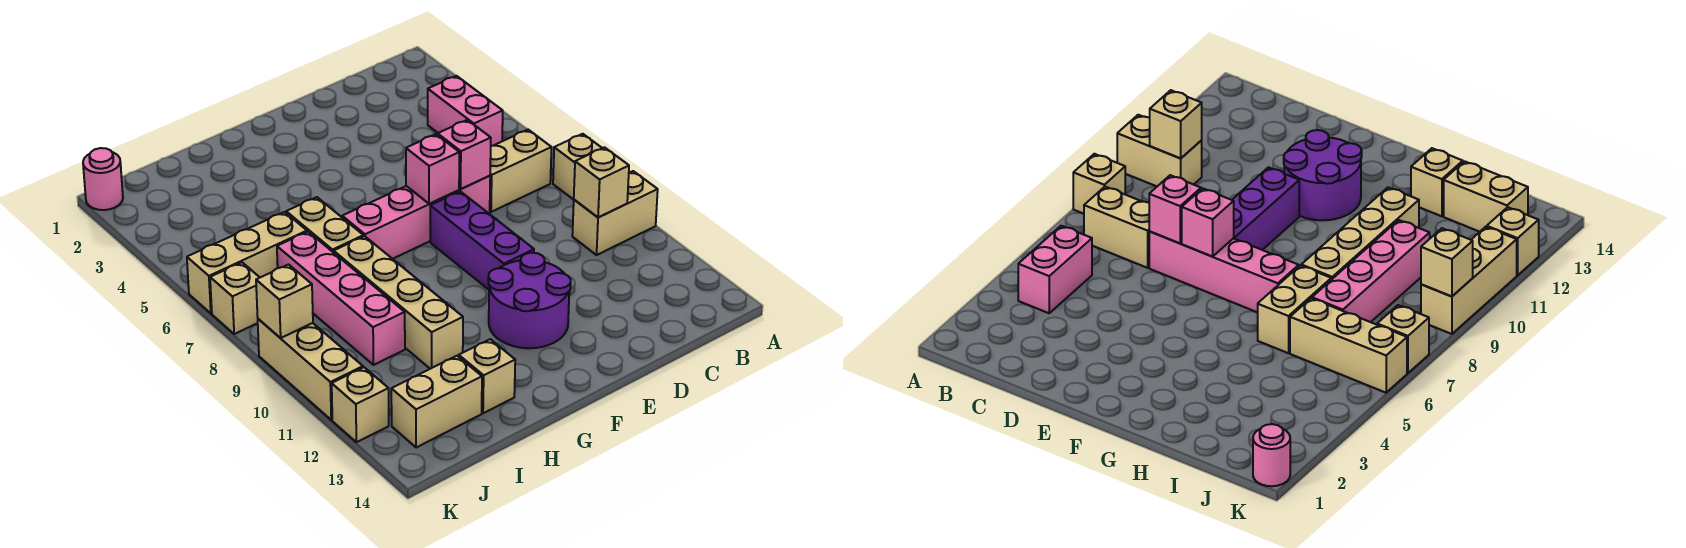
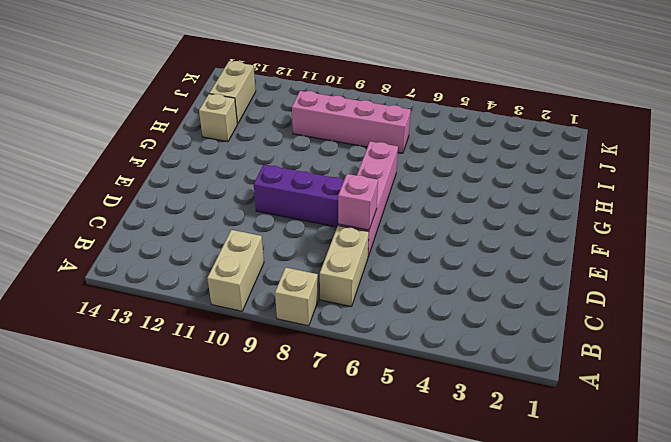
none -> pink 1x2 brick [428,76,503,146]
none -> purple 2x2 round brick [488,253,571,348]
none -> tan 1x2 brick [286,197,364,253]

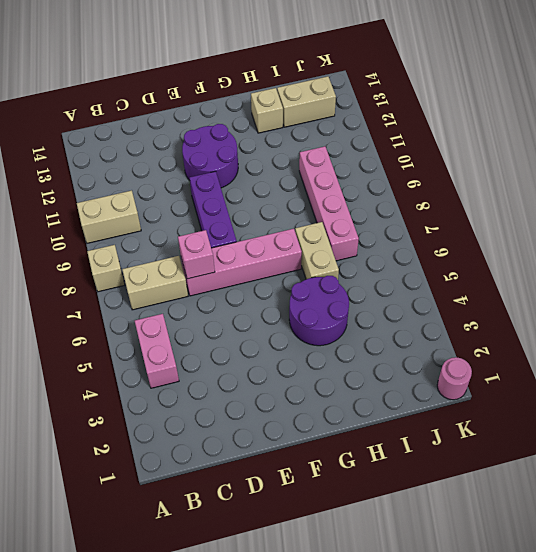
purple 2x2 round brick [289,276,349,346] -> none
none -> tan 1x4 brick [334,236,463,369]
none -> tan 1x3 brick [187,212,307,313]
none -> tan 1x1 brick [210,262,260,334]

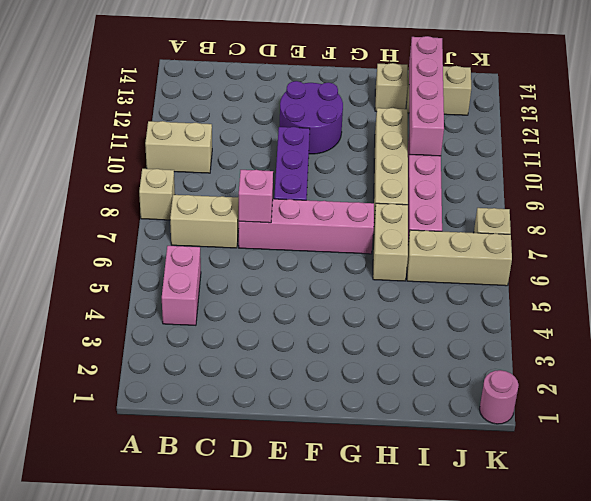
pink 1x4 brick [409,36,444,156] -> none
none -> tan 1x3 brick [258,319,363,420]
none -> tan 1x1 brick [332,367,389,442]
none -> tan 1x1 brick [574,147,629,218]

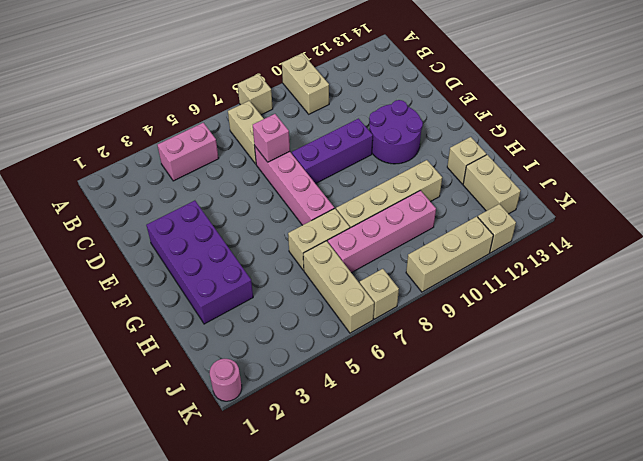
purple 2x4 brick [146,201,253,324] -> none
none -> tan 1x1 brick [574,147,629,218]
none -> pink 1x1 brick [406,134,459,204]
none -> tan 1x1 brick [256,265,313,338]

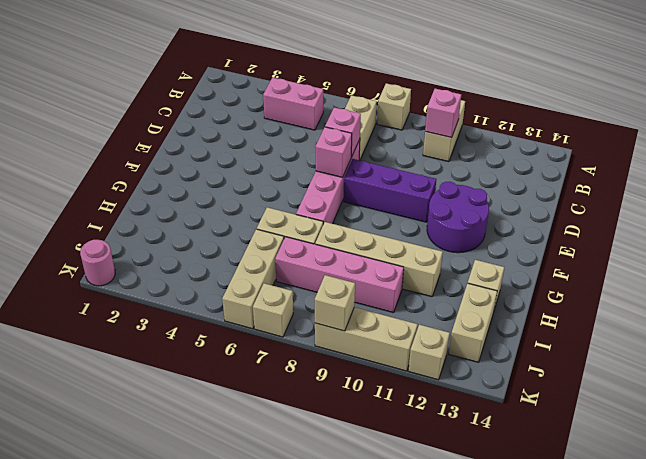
pink 1x1 brick [425,89,461,138] -> tan 1x1 brick [574,147,629,218]

